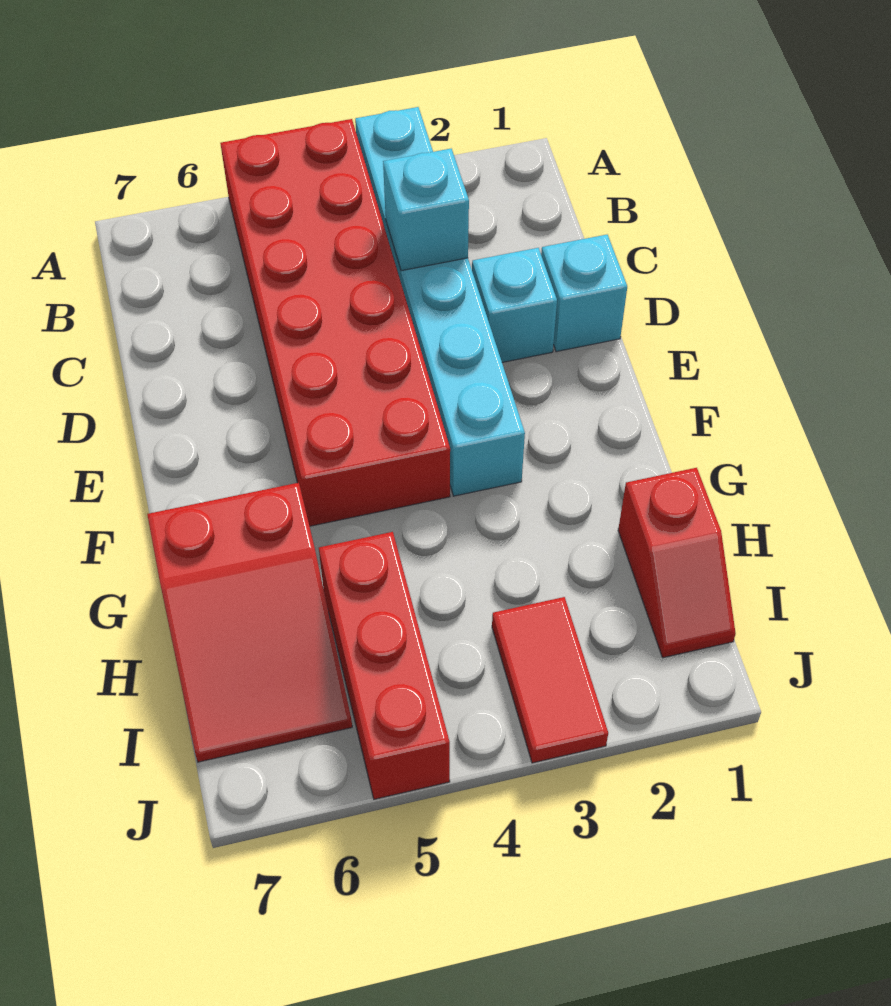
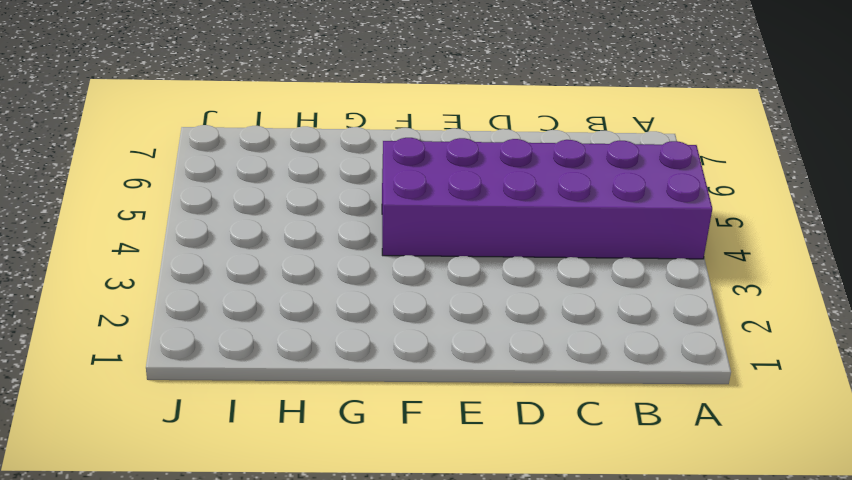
purple 2x6 brick [382,138,712,259] -> red 2x6 brick [220,119,450,526]
none -> cyan 1x6 brick [355,107,525,496]
none -> cyan 1x1 brick [541,235,627,352]

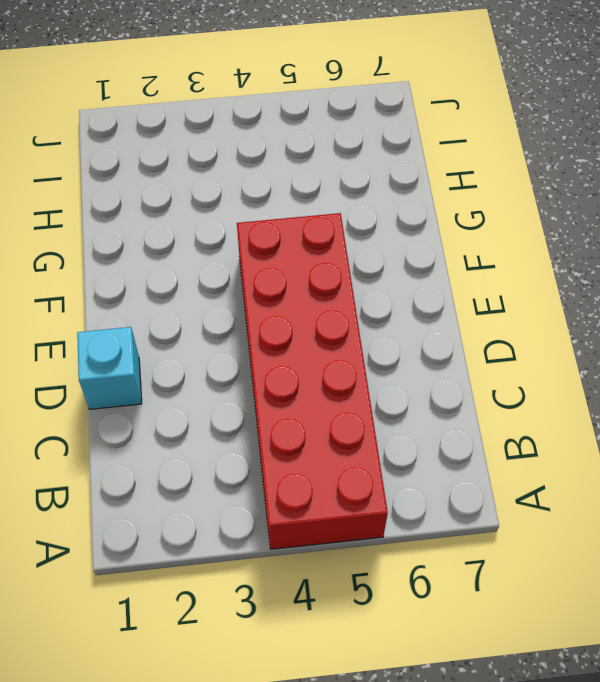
none -> cyan 1x6 brick [355,107,525,496]
none -> cyan 1x1 brick [472,248,557,362]

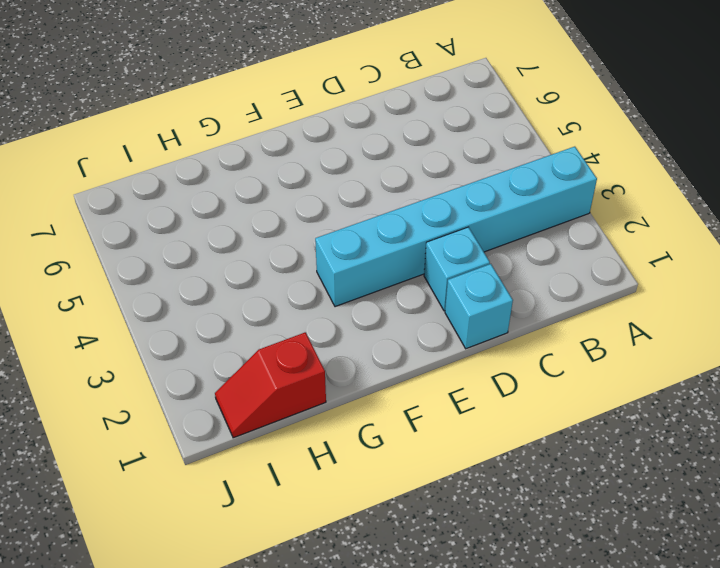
none -> red 2x6 brick [220,119,450,526]
none -> red 2x3 slope [147,483,352,762]

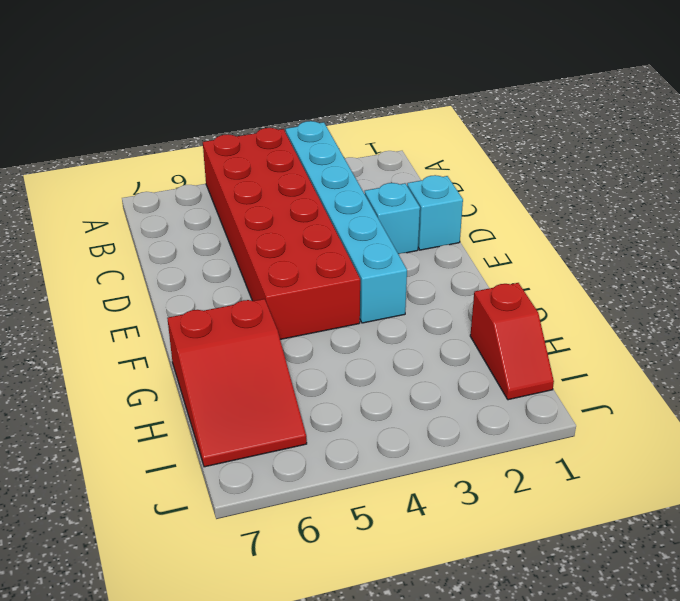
none -> red 1x3 brick [319,532,450,799]
none -> red 1x2 tile [492,597,608,763]

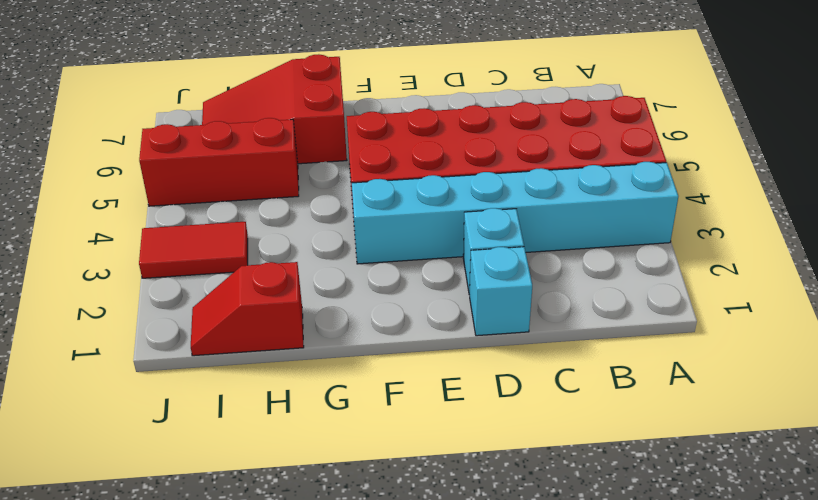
none -> cyan 1x1 brick [383,149,469,271]

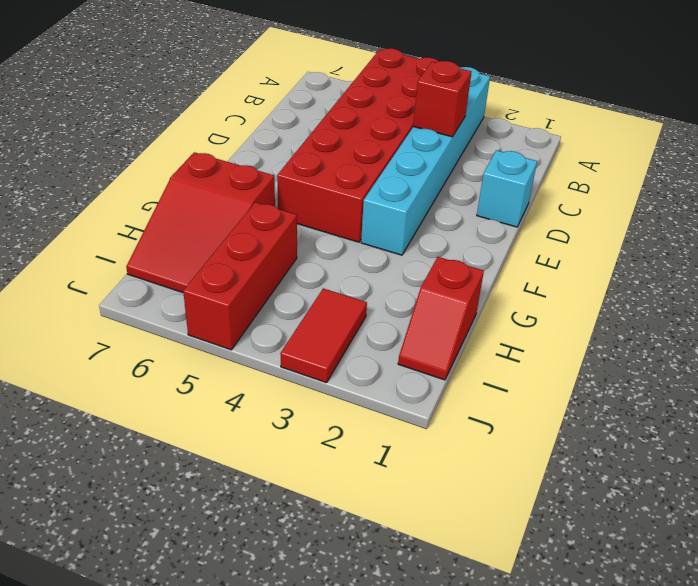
red 1x1 brick [413,61,472,137] -> cyan 1x1 brick [383,149,469,271]
none -> cyan 1x1 brick [472,248,557,362]

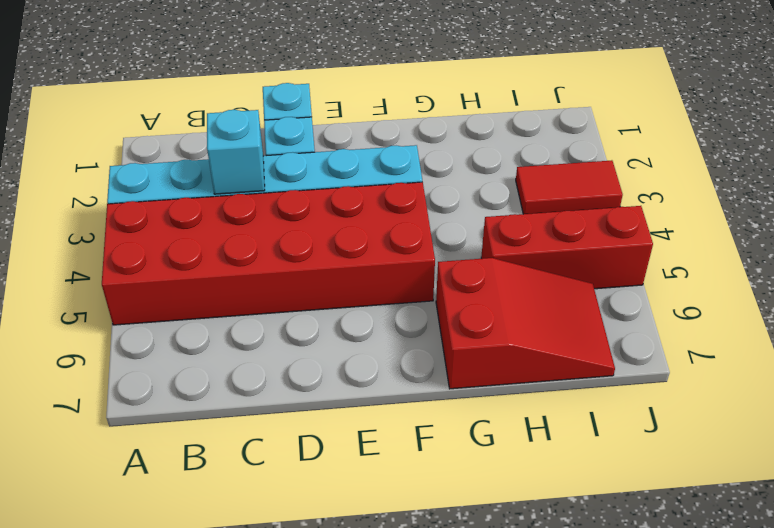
none -> red 1x2 slope [618,468,736,658]

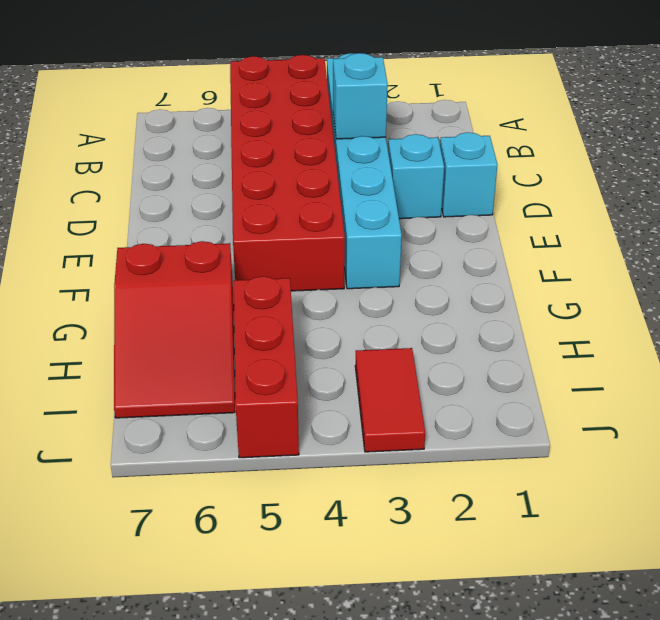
none -> red 1x2 slope [618,468,736,658]

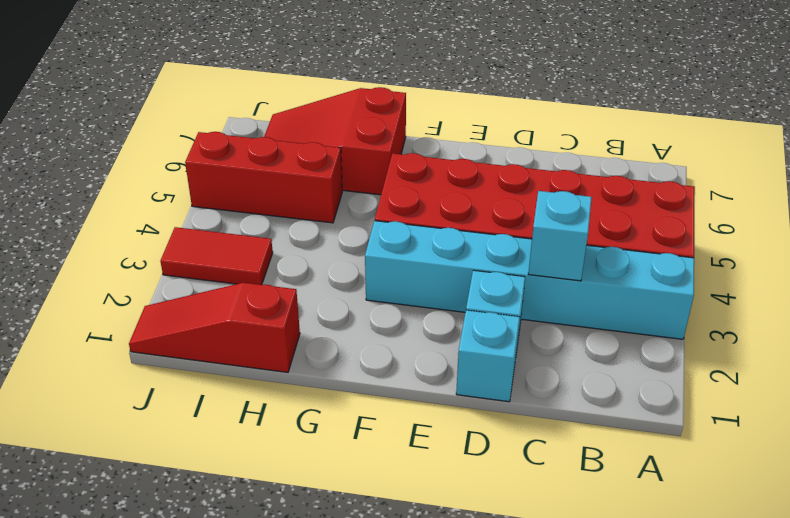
red 1x3 slope [129,283,300,372] -> red 1x2 slope [618,468,736,658]

